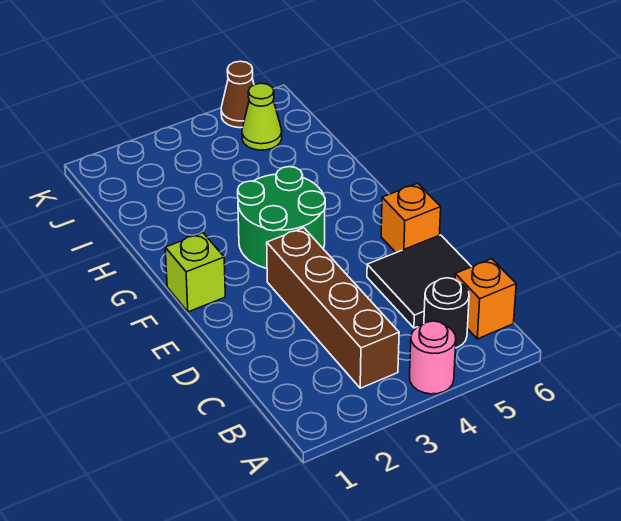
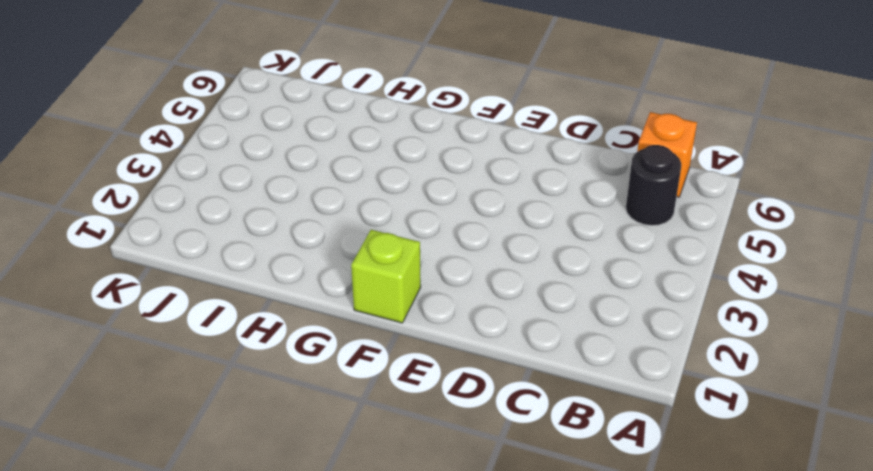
none -> pink 1x1 round brick [410,321,456,394]
none -> brown 1x4 brick [267,228,399,388]

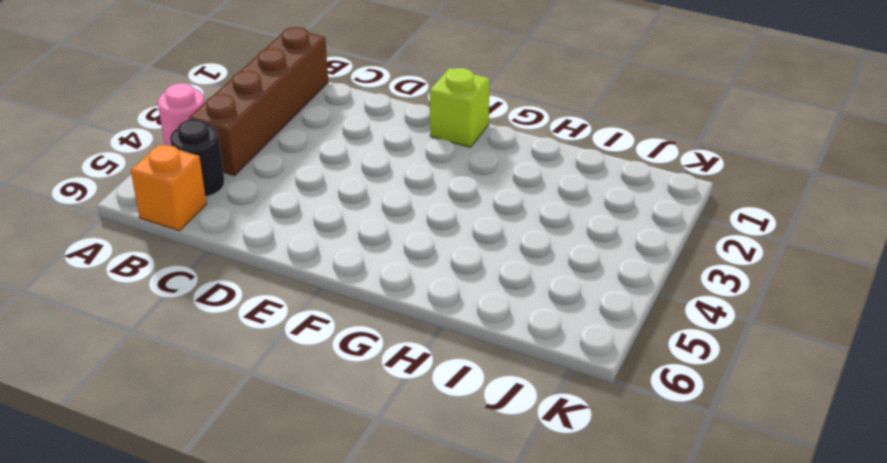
brown 1x4 brick [189,27,328,176] -> brown 1x4 brick turned to [267,228,399,388]
none -> black 2x2 tile [367,235,471,328]
none -> orange 1x1 brick [381,183,441,253]

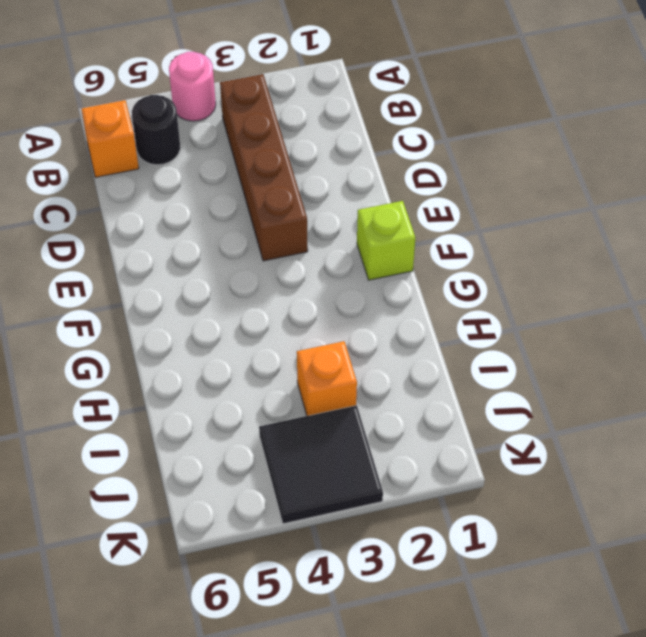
orange 1x1 brick [297,341,357,416] -> orange 1x1 brick moved to [381,183,441,253]
black 2x2 tile [259,405,383,524] -> black 2x2 tile moved to [367,235,471,328]
none -> green 2x2 round brick [238,167,325,268]
none -> lime 1x1 cone [242,83,282,150]

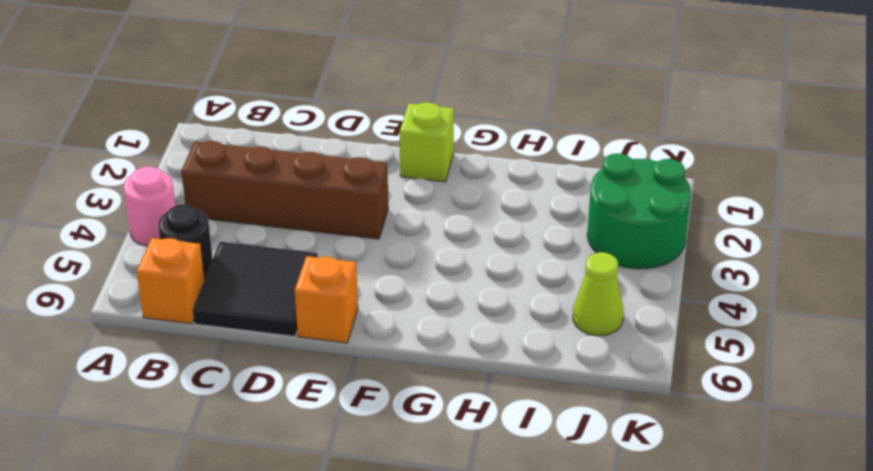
green 2x2 round brick [587,153,691,269] -> green 2x2 round brick moved to [238,167,325,268]
none -> brown 1x1 cone [221,61,254,128]

